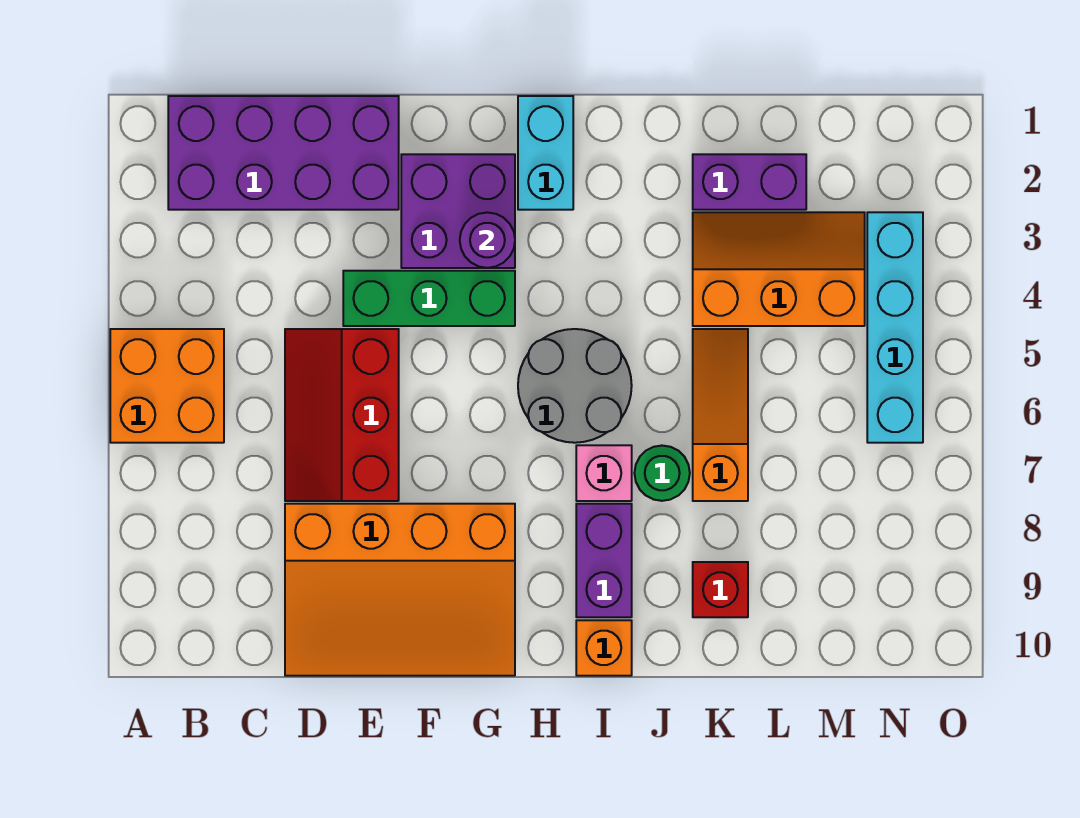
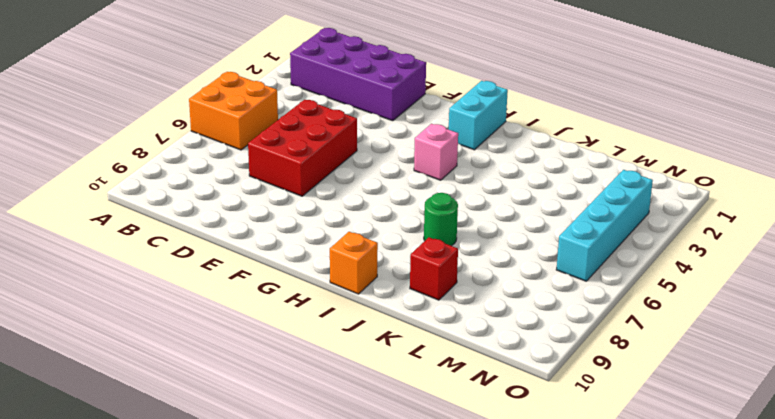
red 2x3 brick [248,100,357,196] -> red 2x3 slope [285,329,399,501]
pink 1x1 brick [414,124,458,180] -> pink 1x1 brick moved to [576,445,632,501]
none -> orange 3x4 slope [285,504,515,676]
none -> green 1x3 brick [343,271,515,326]
none -> purple 2x2 brick [401,154,515,268]

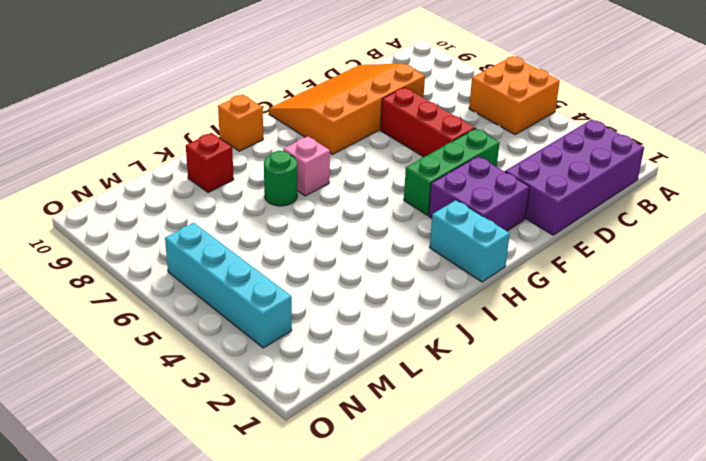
none -> grey 2x2 round brick [518,329,632,443]
none -> purple 1x2 brick [576,504,632,617]
none -> purple 1x2 brick [693,154,806,210]

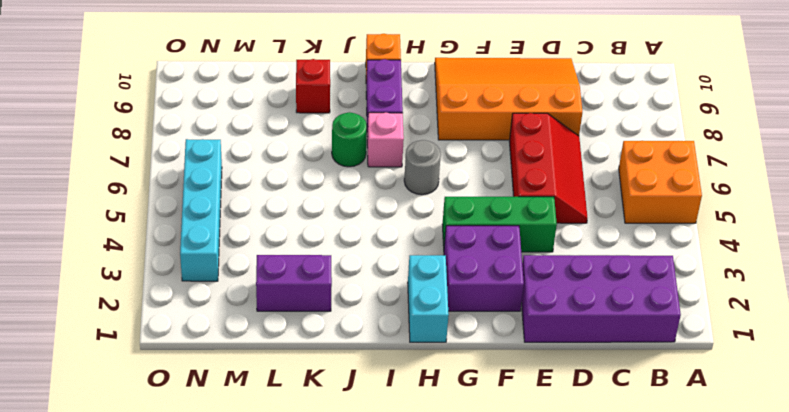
grey 1x1 round brick [404,140,441,195] -> grey 2x2 round brick [518,329,632,443]
none -> orange 2x3 slope [693,212,865,326]
none -> orange 1x3 slope [693,329,748,501]
none -> purple 1x1 round brick [460,212,515,268]

